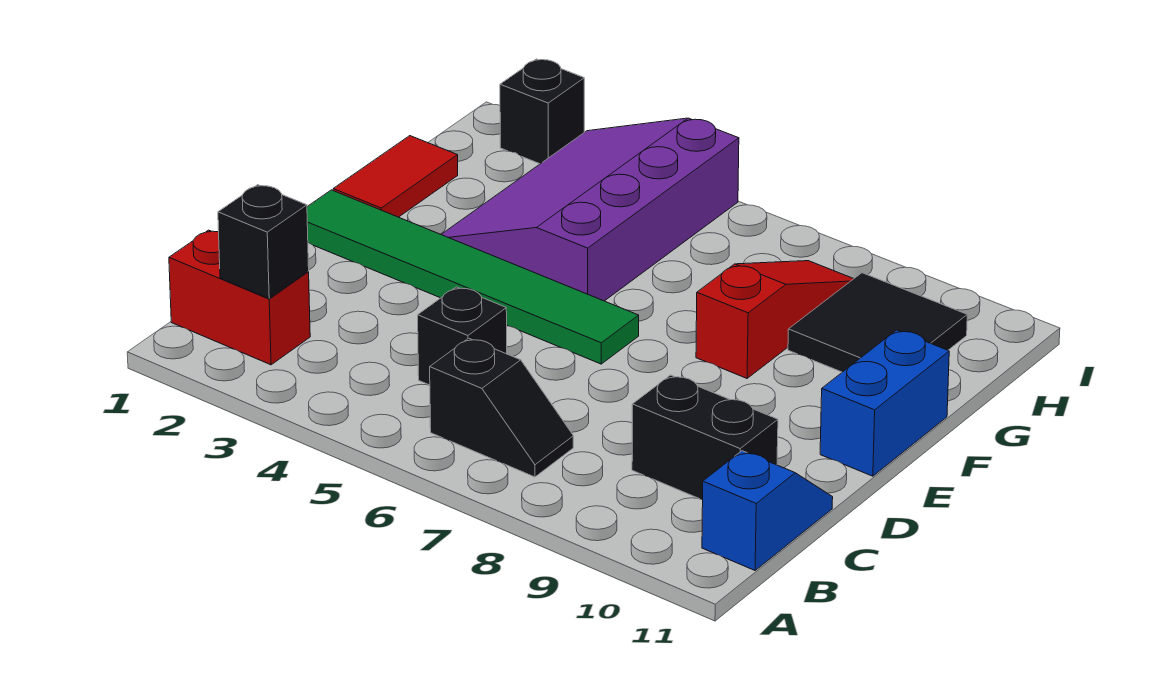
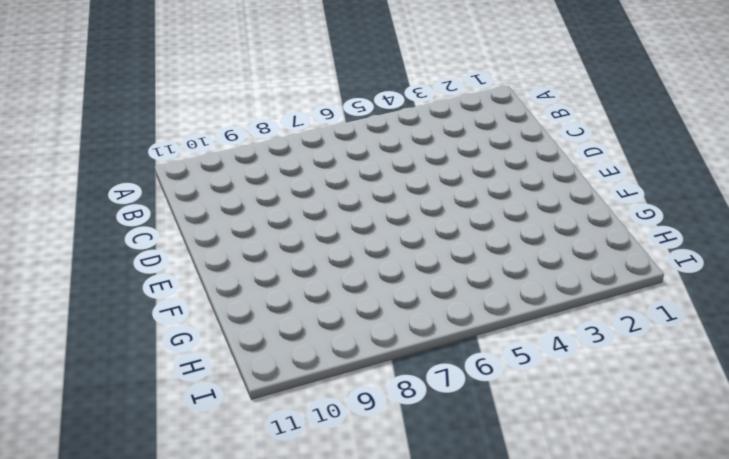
none -> red 1x2 brick [169,230,310,365]
none -> black 1x2 slope [430,338,573,477]
none -> blue 1x2 slope [702,451,833,570]

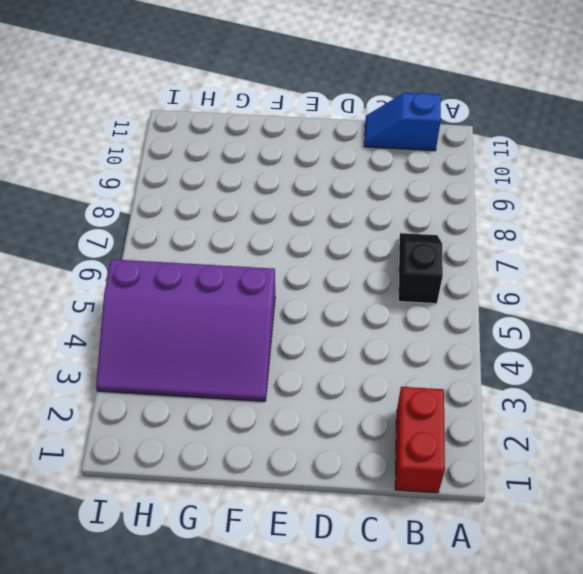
none -> black 1x1 brick [418,287,507,385]
none -> black 1x2 brick [632,375,778,500]
none -> green 1x6 tile [307,190,639,364]

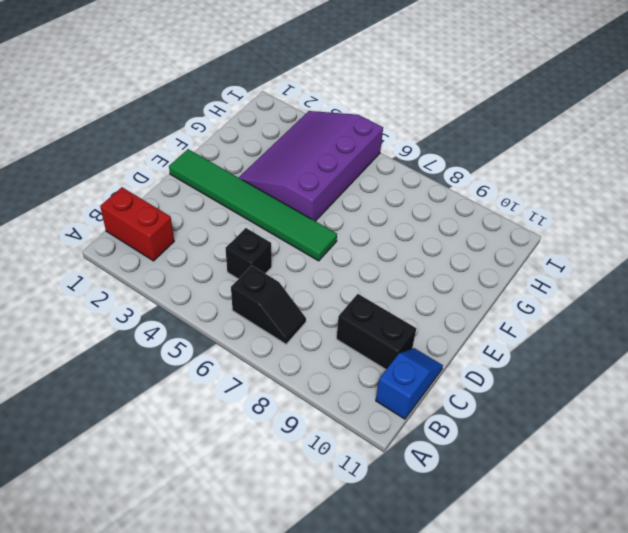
none -> blue 1x2 brick [820,330,949,476]
none -> red 1x2 tile [333,136,458,217]
none -> red 1x3 slope [696,261,854,378]

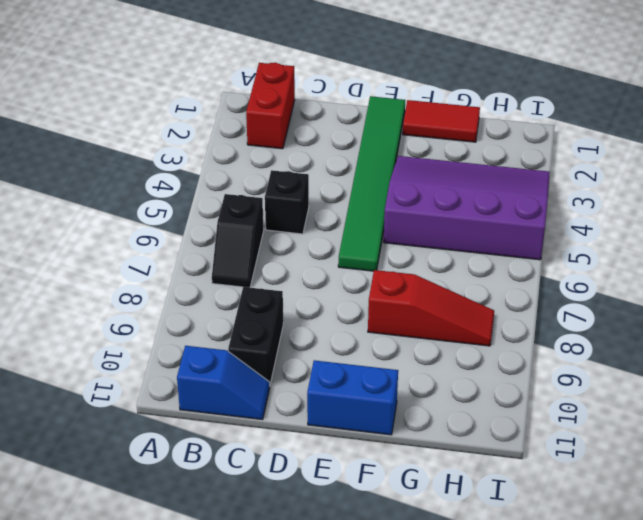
none -> black 2x2 tile [788,273,967,372]
none -> black 1x1 brick [500,59,584,164]
none -> black 1x1 brick [218,185,309,298]

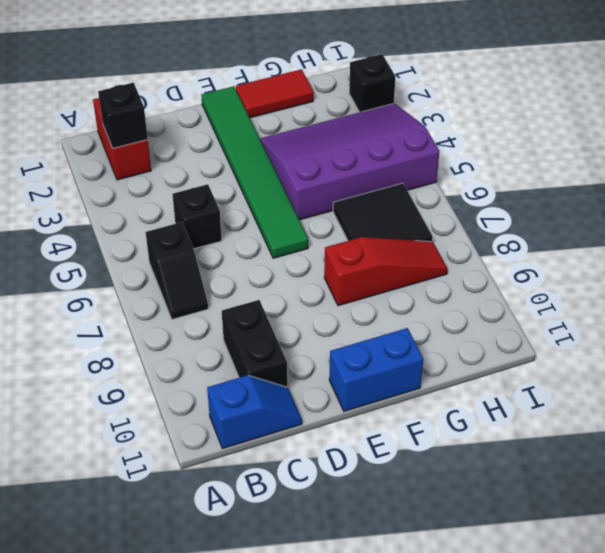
black 2x2 tile [333,183,432,242] -> black 2x2 tile moved to [788,273,967,372]

